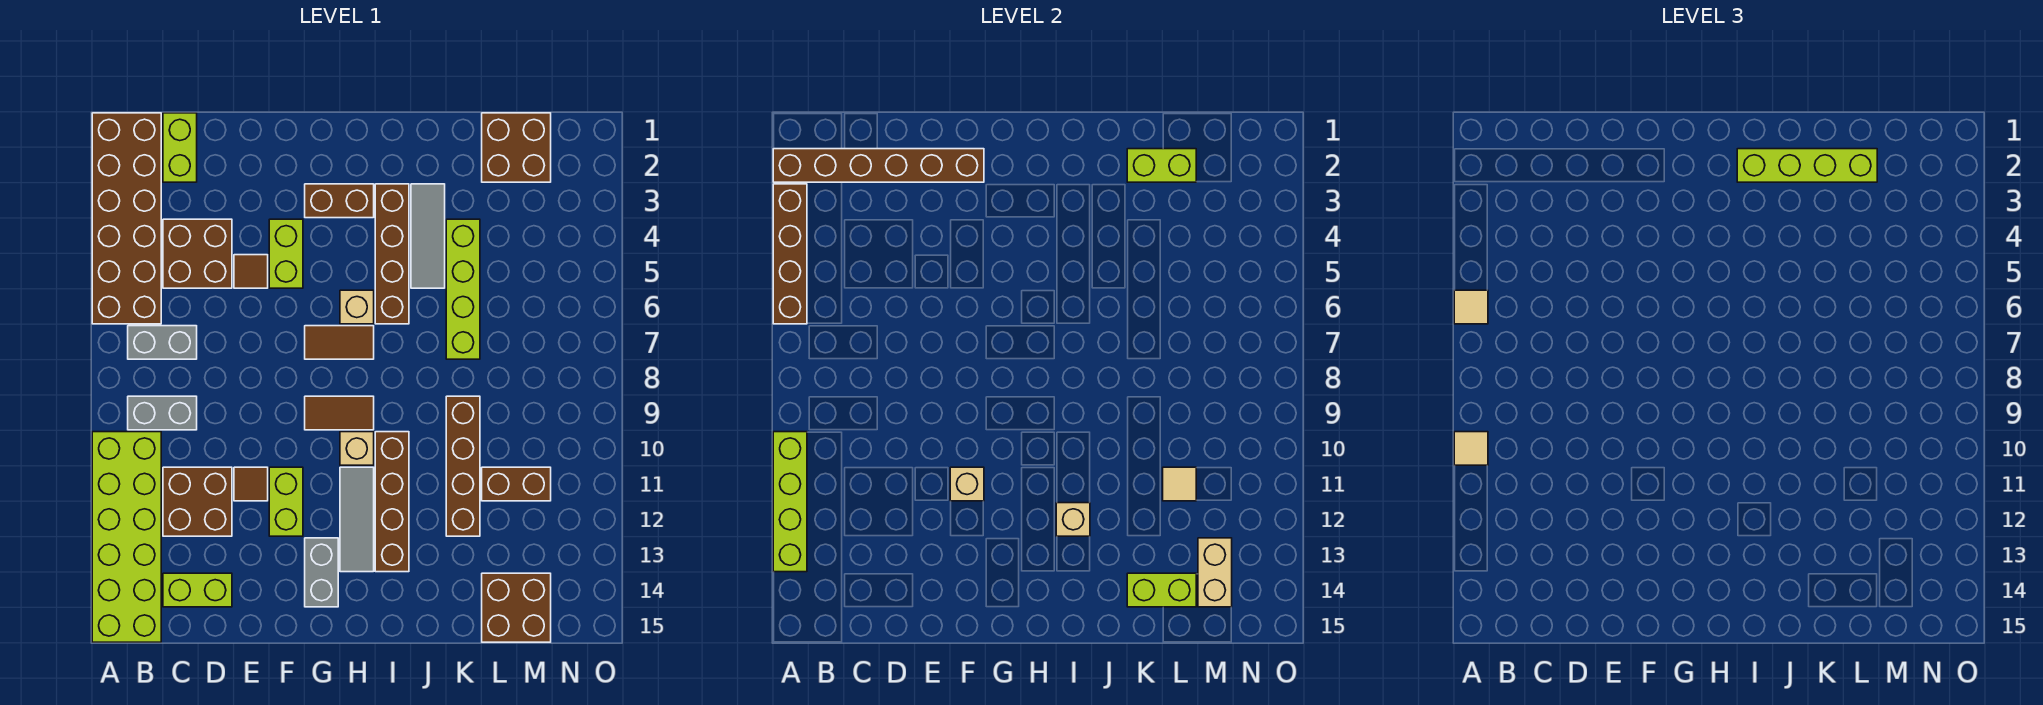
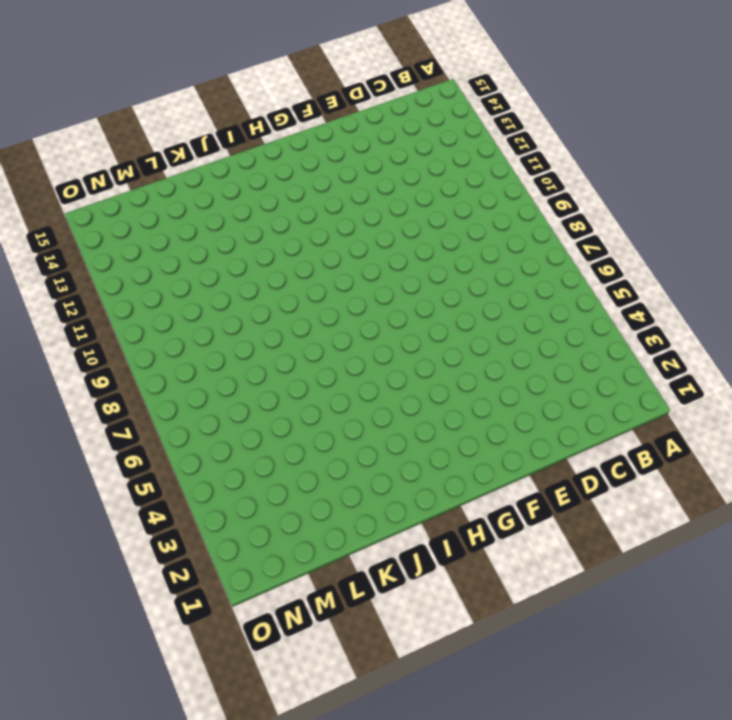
none -> brown 2x6 brick [92,113,161,324]
none -> lime 2x6 brick [92,432,161,642]
none -> grey 1x2 brick [128,326,197,359]
none -> grey 1x2 brick [128,396,197,430]

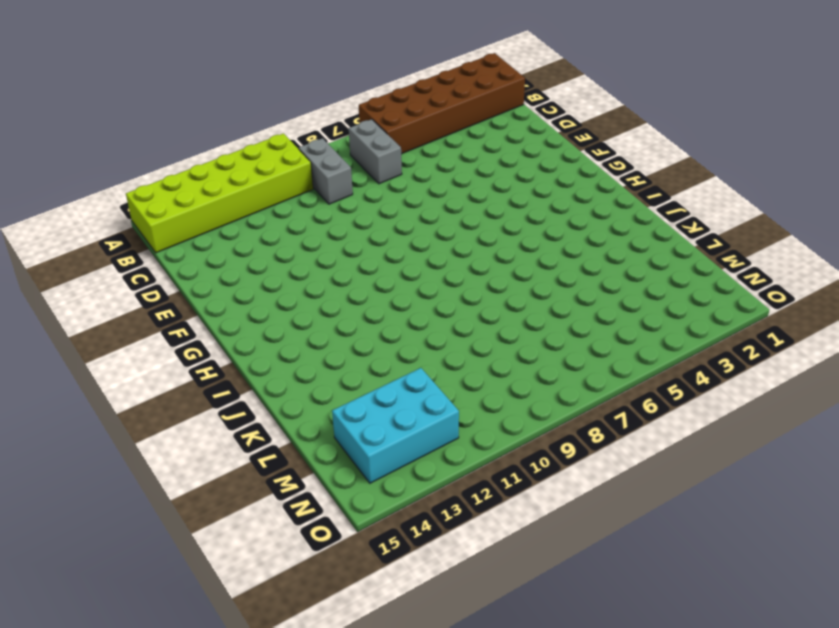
cyan 2x3 brick [332,368,459,483] -> brown 2x2 brick [482,573,551,642]
none -> lime 1x2 brick [163,113,197,182]
none -> brown 2x2 brick [163,219,232,288]
none -> brown 2x2 brick [163,467,232,536]
none -> lime 1x2 brick [163,573,232,607]

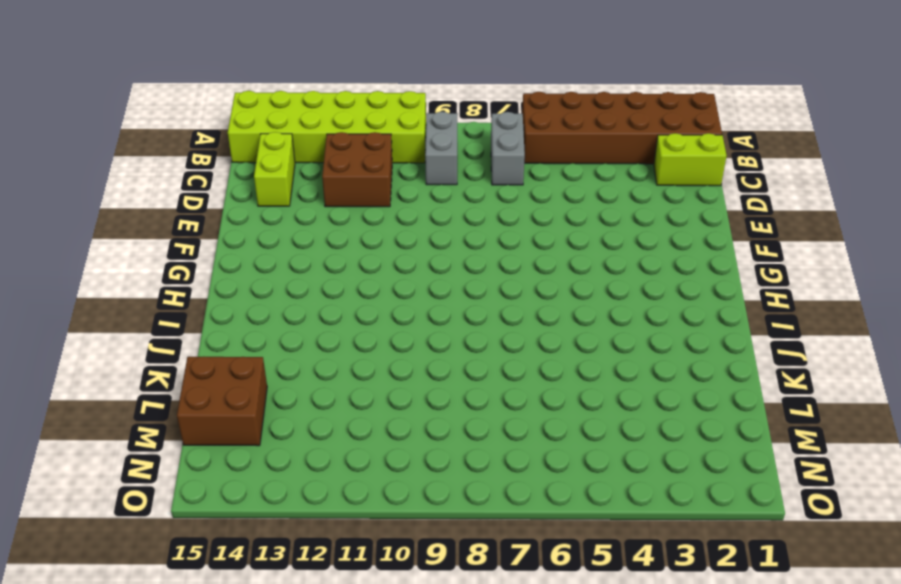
none -> brown 2x2 brick [163,219,232,288]
none -> brown 1x1 tile [234,255,268,288]
none -> brown 1x1 tile [234,467,268,501]
none -> lime 1x2 brick [269,219,303,288]

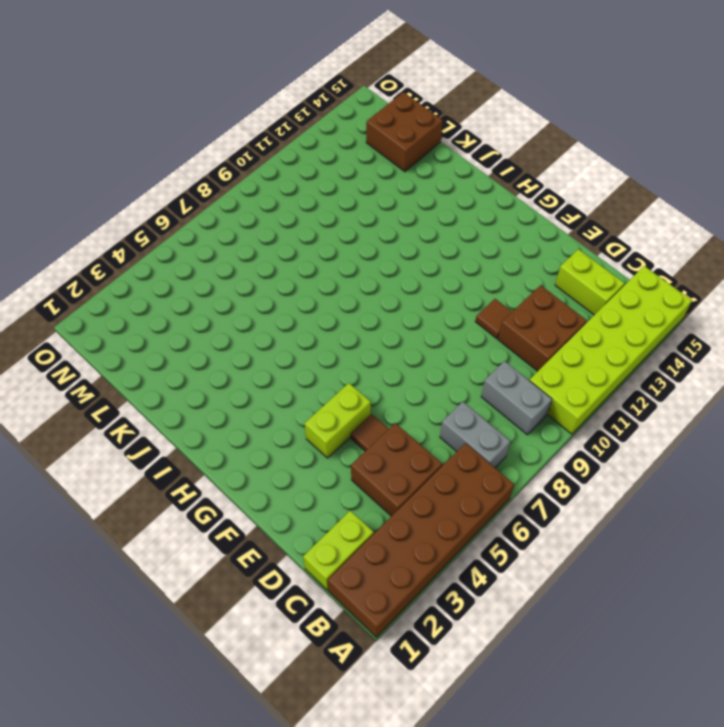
none -> lime 1x2 brick [269,467,303,536]
none -> brown 1x2 brick [305,184,374,218]
none -> brown 1x2 tile [305,326,374,359]
none -> brown 1x2 tile [305,396,374,430]

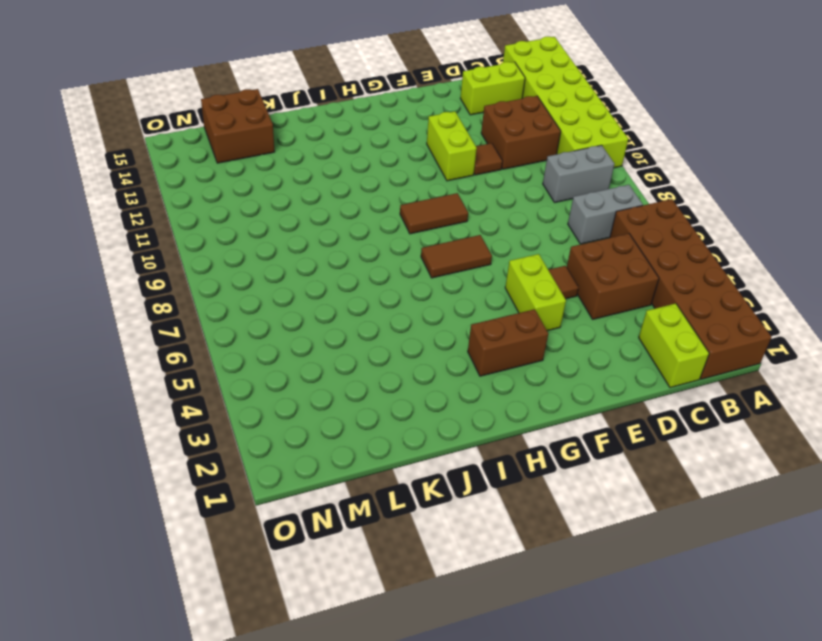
none -> grey 1x2 brick [305,538,338,607]
none -> tan 1x1 brick [340,290,374,324]
none -> tan 1x1 brick [340,432,374,465]
none -> grey 1x3 tile [340,467,374,572]

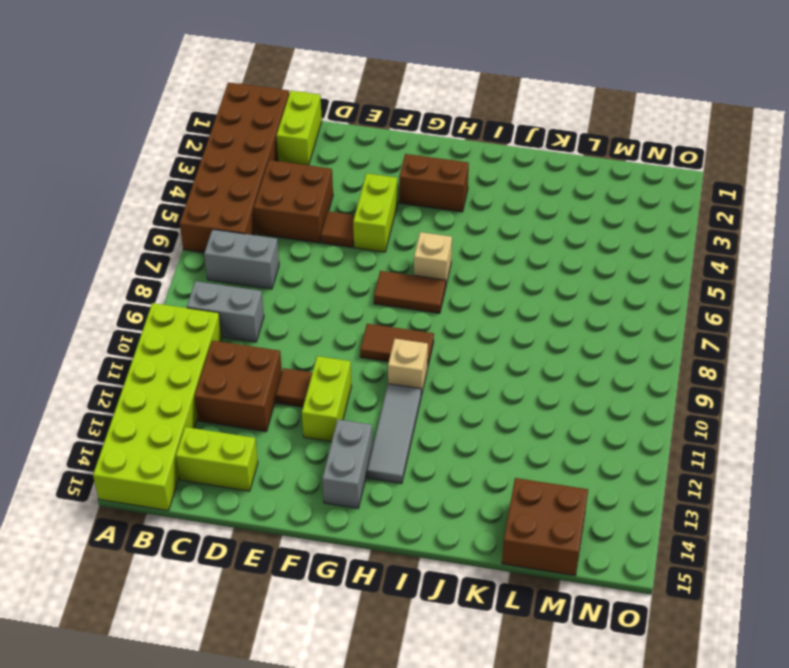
none -> brown 1x4 brick [375,184,409,324]
none -> brown 1x4 brick [375,432,409,572]
none -> grey 1x3 tile [411,184,445,288]
none -> lime 1x4 brick [446,219,480,359]

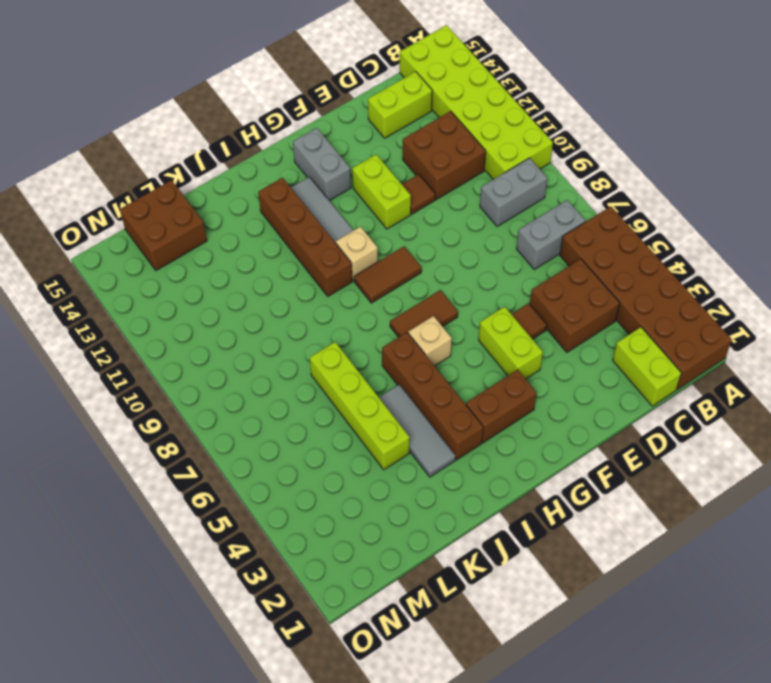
none -> brown 1x4 brick [446,396,480,536]
none -> brown 2x2 brick [482,113,551,182]
none -> brown 1x2 brick [482,467,551,501]
none -> brown 1x6 brick [773,149,984,182]

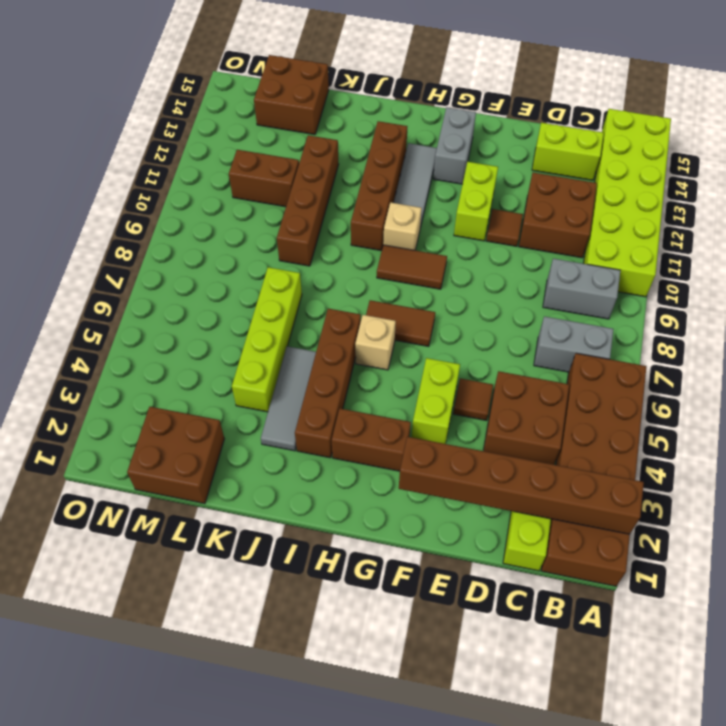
none -> brown 1x4 brick [773,184,807,324]
none -> lime 1x4 brick [773,432,807,572]
none -> tan 1x1 brick [950,467,984,501]
none -> tan 1x1 brick [1056,503,1090,536]

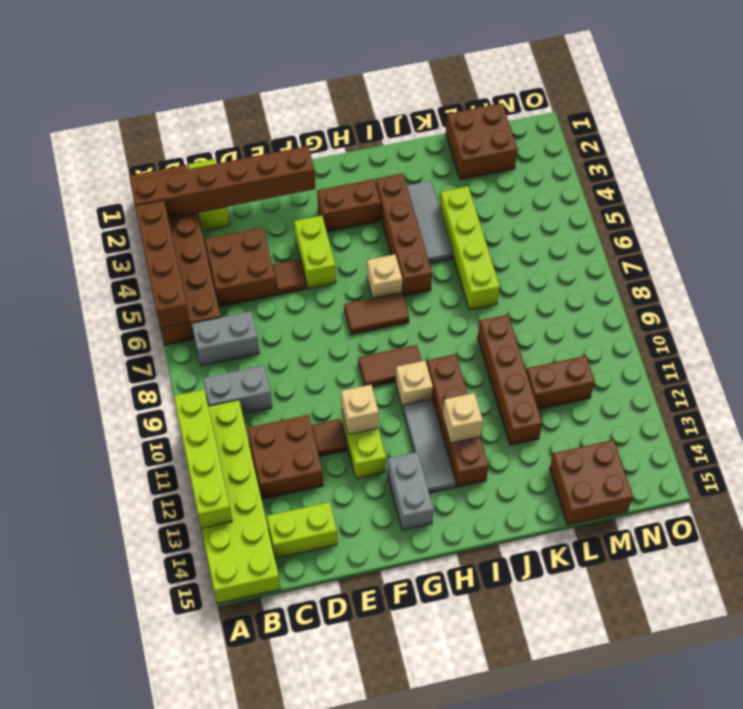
none -> lime 1x2 brick [1127,149,1196,182]
none -> lime 1x2 brick [1127,573,1196,607]
none -> tan 1x1 tile [1163,467,1196,501]
none -> tan 1x2 brick [1198,538,1232,607]

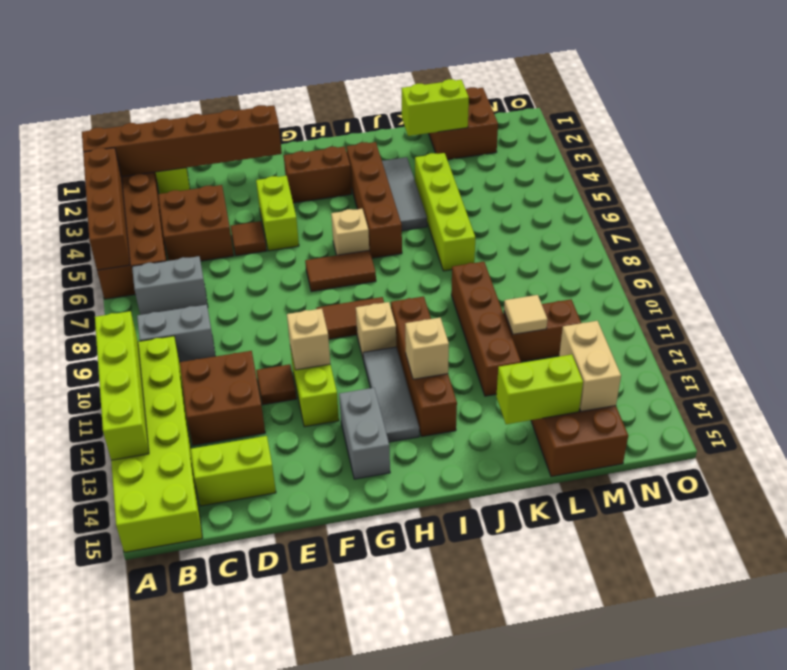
none -> tan 1x1 tile [1454,290,1488,324]
none -> tan 1x1 tile [1454,432,1488,465]
none -> lime 1x4 brick [1737,149,1877,182]

